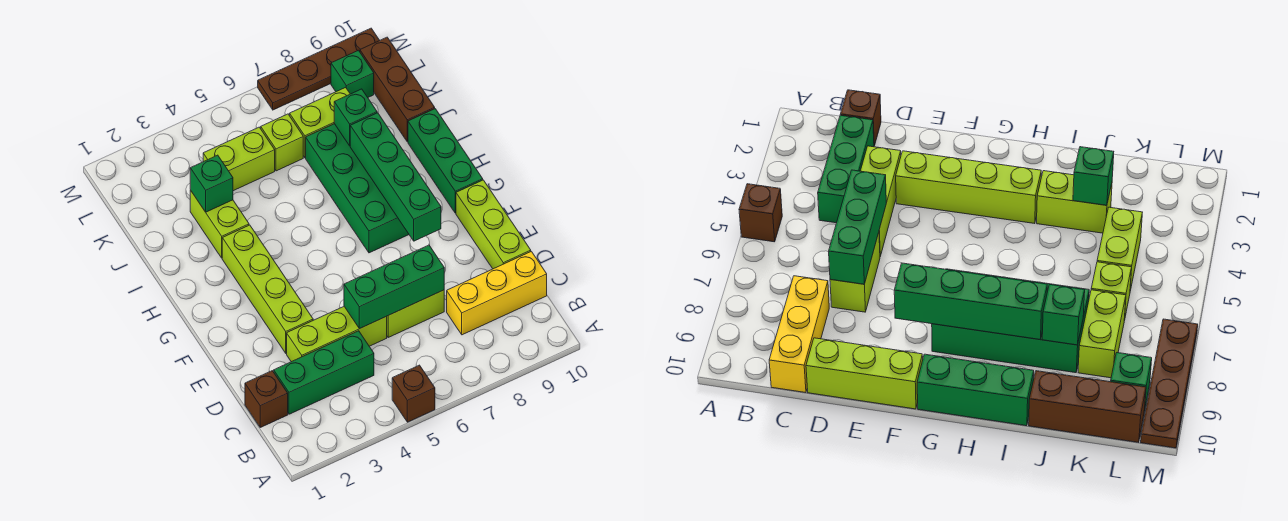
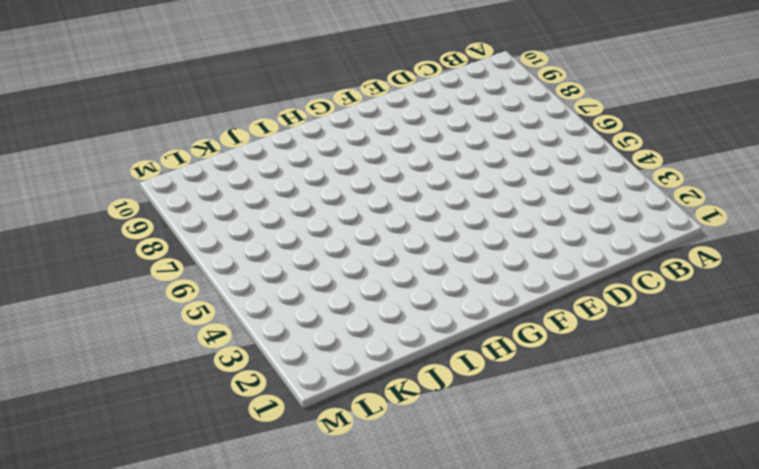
none -> brown 1x1 brick [392,365,435,422]
none -> brown 1x1 brick [245,371,288,427]
none -> green 1x3 brick [274,331,374,414]

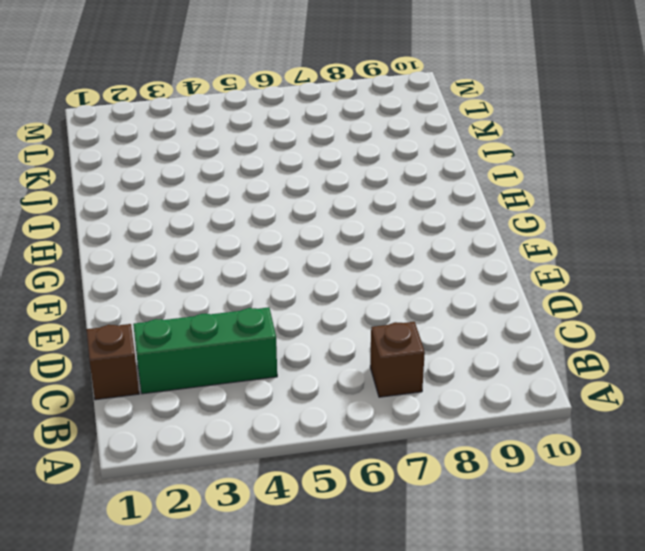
brown 1x1 brick [370,322,425,397] -> brown 1x1 brick moved to [392,365,435,422]
none -> yellow 1x3 brick [447,251,547,335]
none -> lime 1x3 brick [287,307,387,362]
none -> lime 1x2 brick [387,290,444,337]

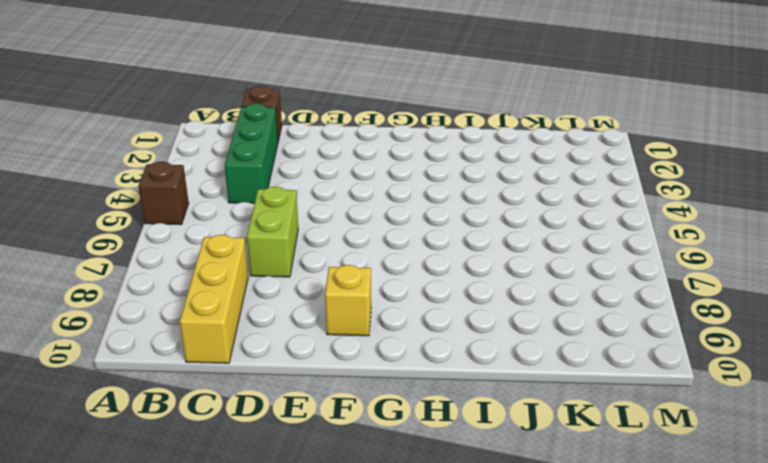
yellow 1x1 brick [325,265,371,336] -> none
none -> lime 1x3 brick [287,307,387,362]
none -> lime 1x3 brick [456,180,531,269]
none -> lime 1x4 brick [222,225,313,353]

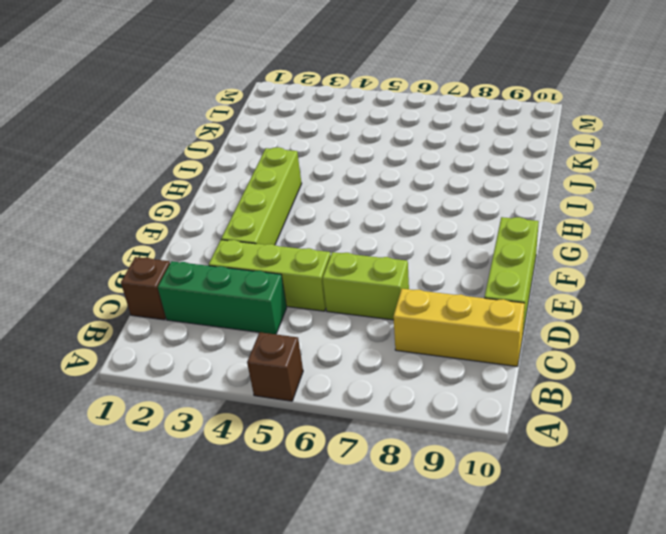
none -> green 2x4 brick [306,124,409,253]
none -> green 1x3 brick [408,109,483,213]
none -> lime 1x2 brick [190,190,249,258]

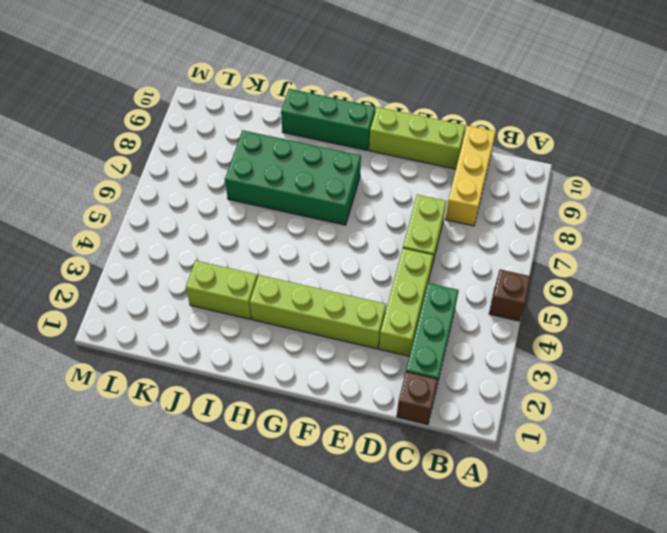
none -> brown 1x3 brick [360,37,435,142]
none -> lime 1x2 brick [203,127,275,191]
none -> lime 1x1 brick [261,114,303,171]

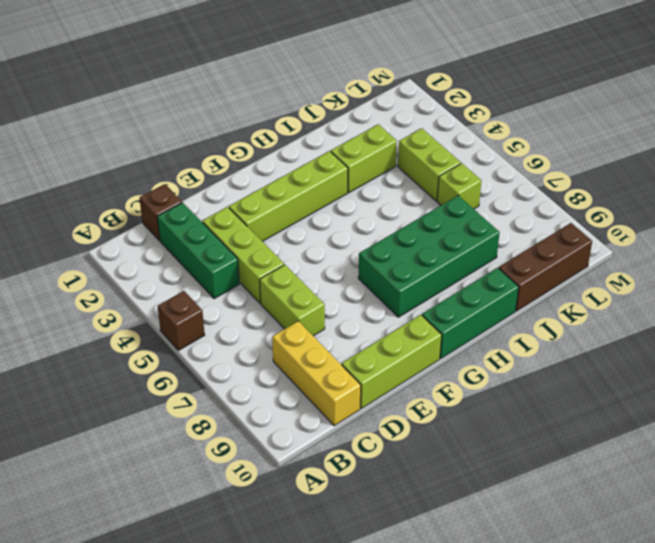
none -> lime 1x2 brick [290,87,350,158]
none -> green 1x1 brick [331,50,374,97]
none -> brown 1x4 plate [258,28,380,110]

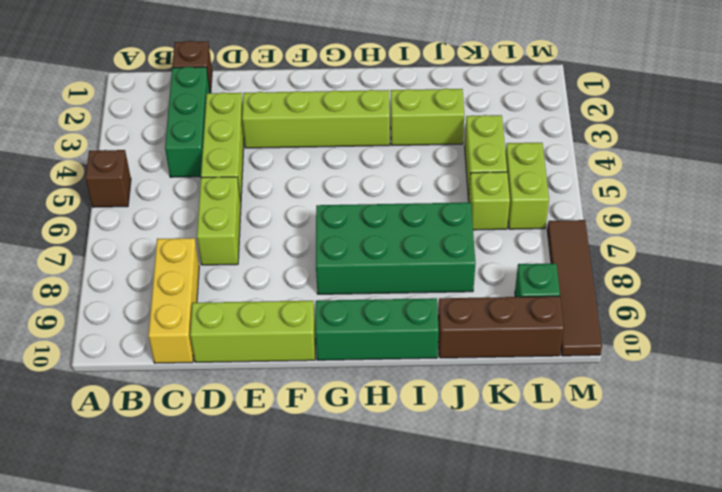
lime 1x2 brick [506,143,549,229] -> lime 1x2 brick moved to [290,87,350,158]
brown 1x4 tile [547,220,602,356] -> brown 1x4 plate [258,28,380,110]
none -> green 1x3 brick [344,245,444,329]
none -> green 1x4 brick [350,113,441,241]
none -> green 1x1 brick [190,155,233,212]

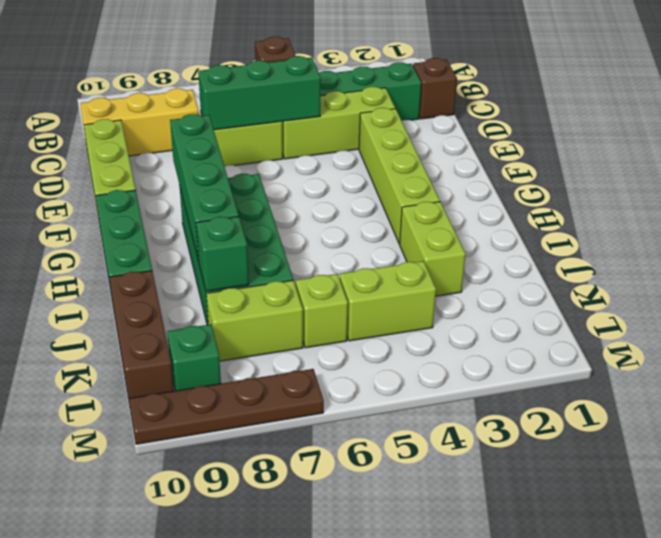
none -> green 1x1 brick [190,155,233,212]

